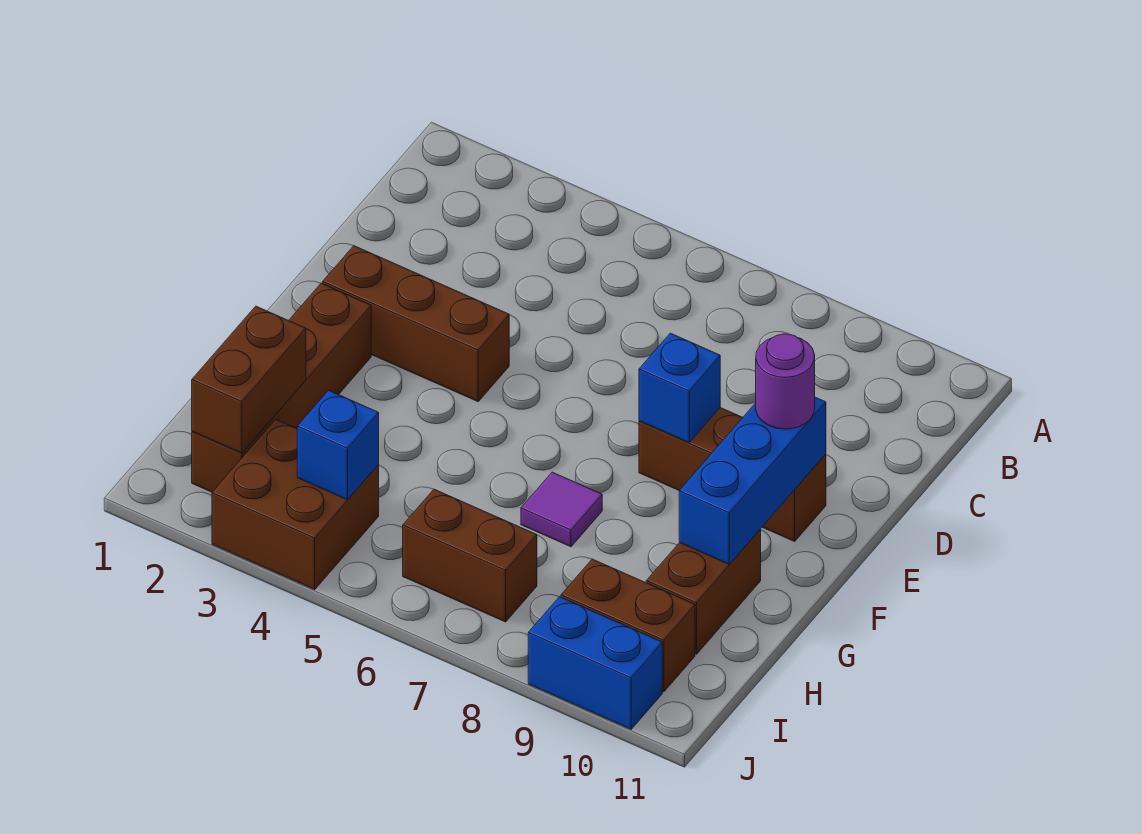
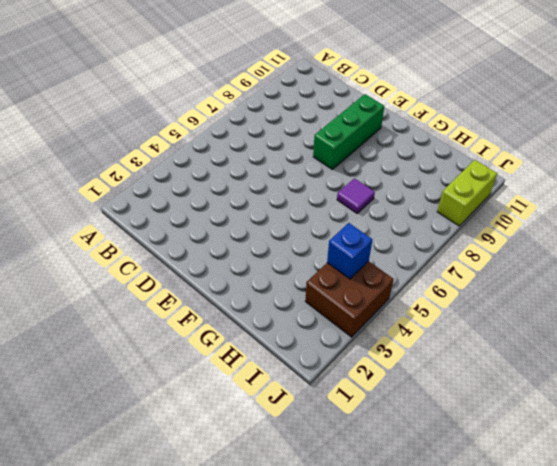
green 1x3 brick [313,94,384,170] -> brown 1x3 brick [639,408,826,541]
lime 1x2 brick [437,160,497,226] -> blue 1x2 brick [528,597,662,729]
none -> brown 1x3 brick [323,246,509,401]
none -> brown 1x4 brick [192,283,371,492]
none -> brown 1x2 brick [646,530,761,654]

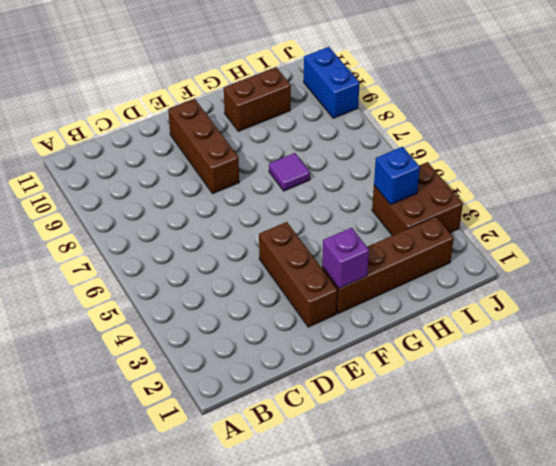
purple 1x1 brick [322,228,369,288] -> none
none -> brown 1x2 brick [403,489,537,622]
none -> brown 1x2 brick [561,559,695,692]
none -> blue 1x1 brick [639,333,720,442]

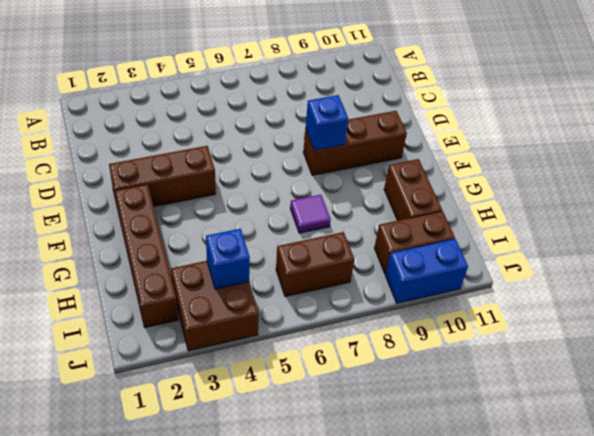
none -> blue 1x3 brick [679,397,826,564]
none -> brown 1x2 brick [192,306,306,453]
none -> purple 1x1 round brick [756,334,815,429]

